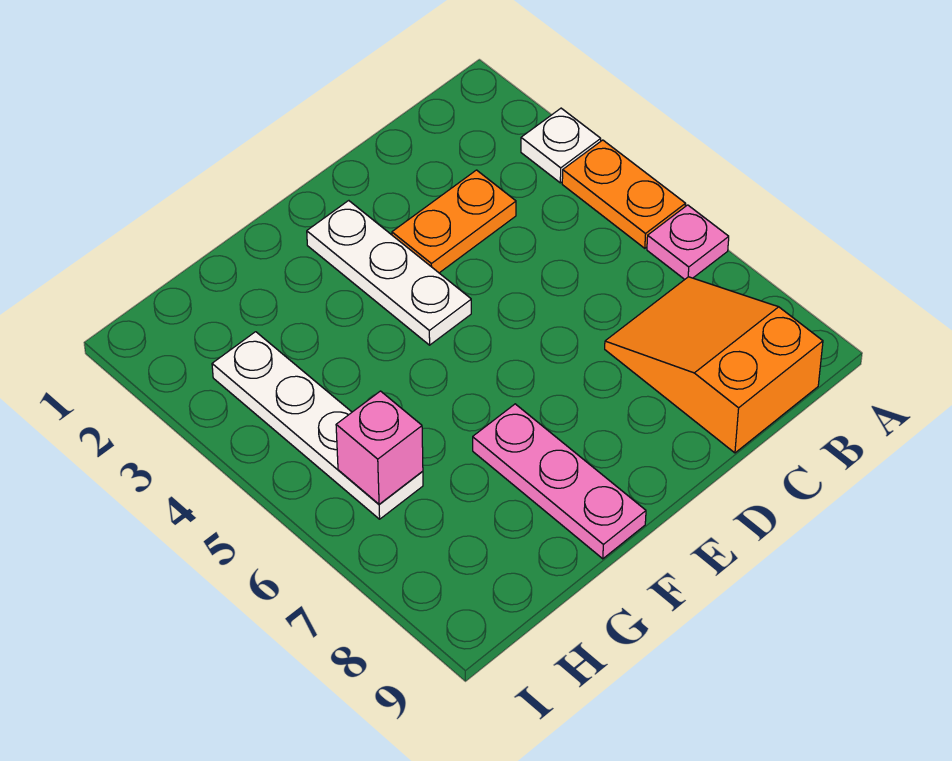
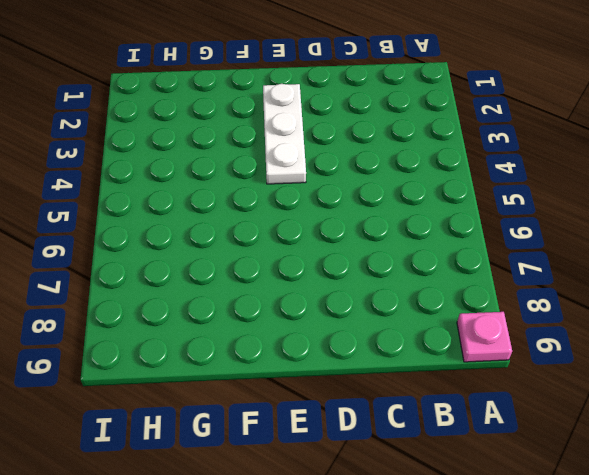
pink 1x1 plate [457,312,512,362] -> pink 1x1 plate moved to [647,205,729,280]
none -> white 1x1 plate [521,108,601,183]
none -> orange 1x2 plate [562,140,686,248]

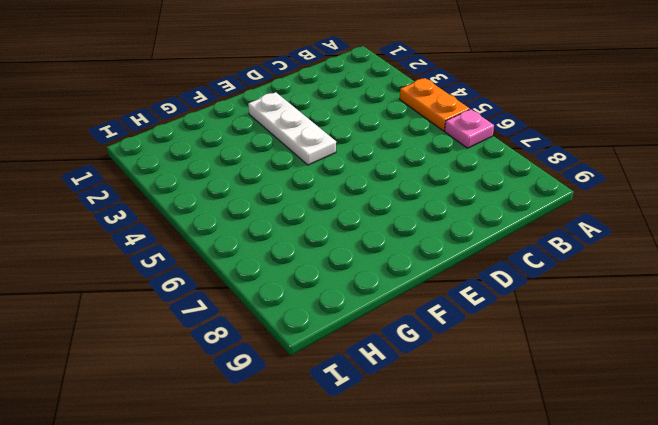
none -> white 1x1 plate [521,108,601,183]
none -> orange 2x3 slope [605,277,823,453]

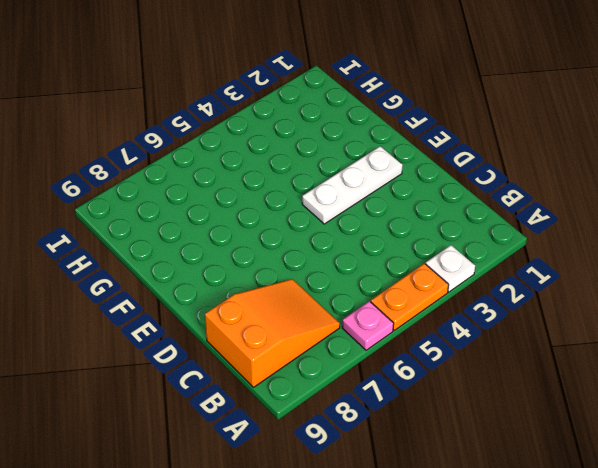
none -> orange 1x2 plate [392,170,516,273]
none -> pink 1x3 plate [473,404,646,559]

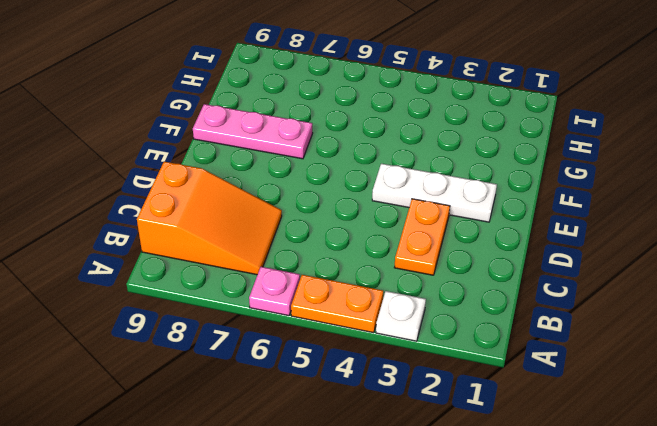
none -> white 1x4 plate [212,332,423,519]
none -> pink 1x1 brick [336,391,423,504]

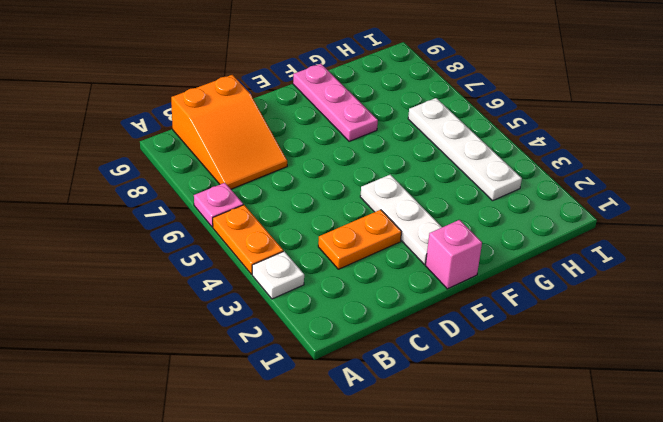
pink 1x1 brick [425,220,482,289] -> pink 1x1 brick moved to [336,391,423,504]

